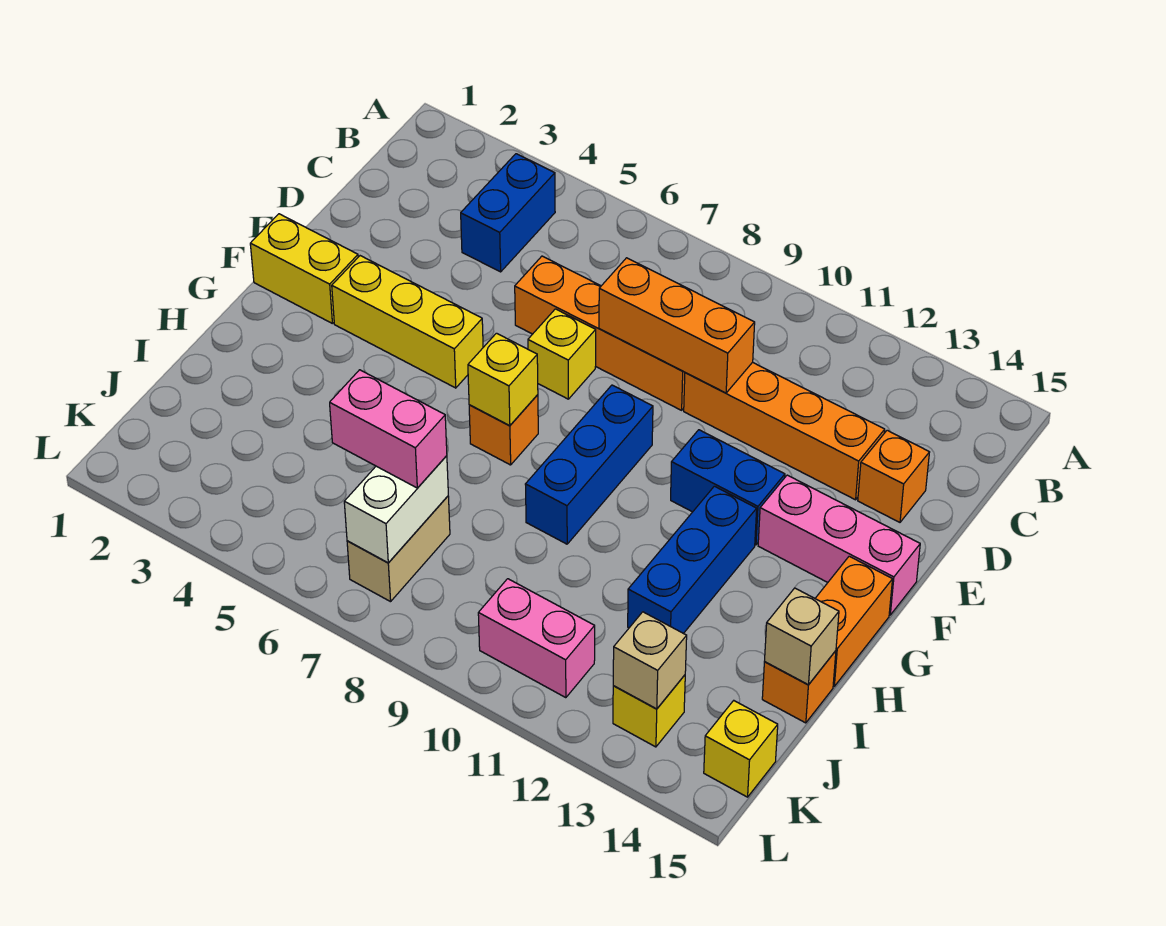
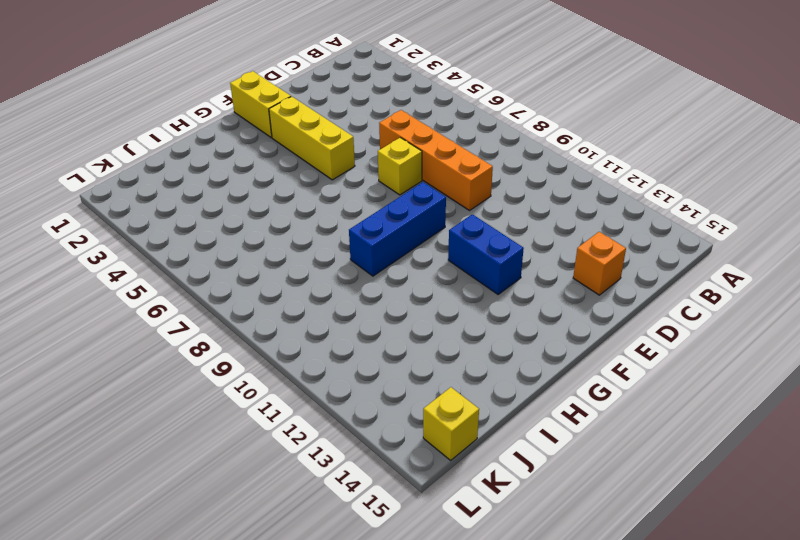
none -> blue 1x2 brick [461,154,555,272]
none -> orange 1x4 brick [684,362,885,500]
none -> pink 1x3 brick [758,475,920,615]

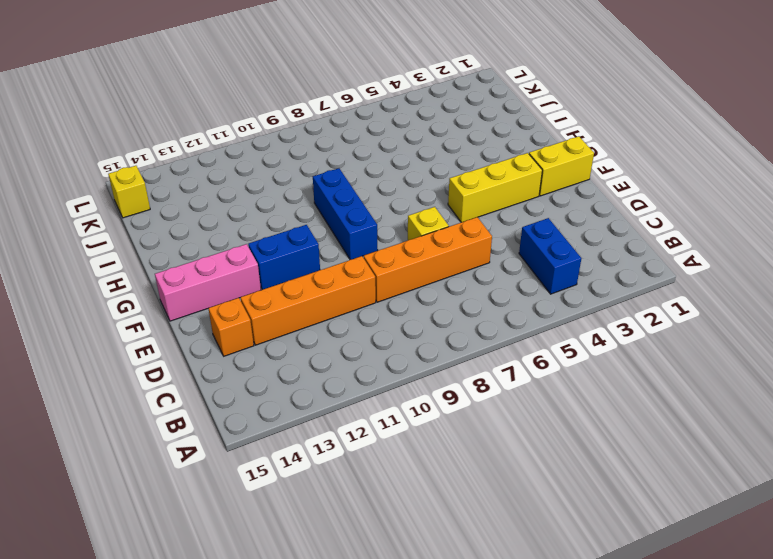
none -> orange 1x1 brick [469,395,538,465]
none -> blue 1x3 brick [628,486,757,634]
none -> orange 1x2 brick [815,556,893,686]

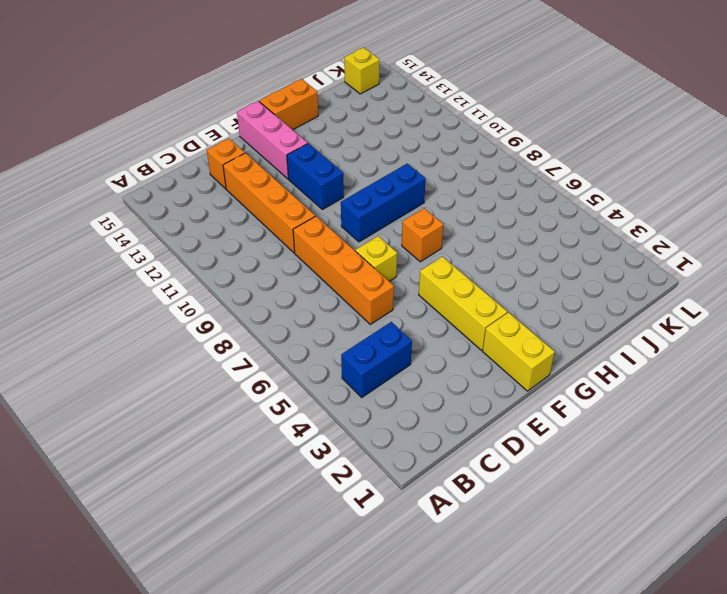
none -> blue 1x3 brick [628,486,757,634]
none -> orange 1x1 brick [762,651,836,723]
none -> tan 1x2 brick [347,496,450,602]

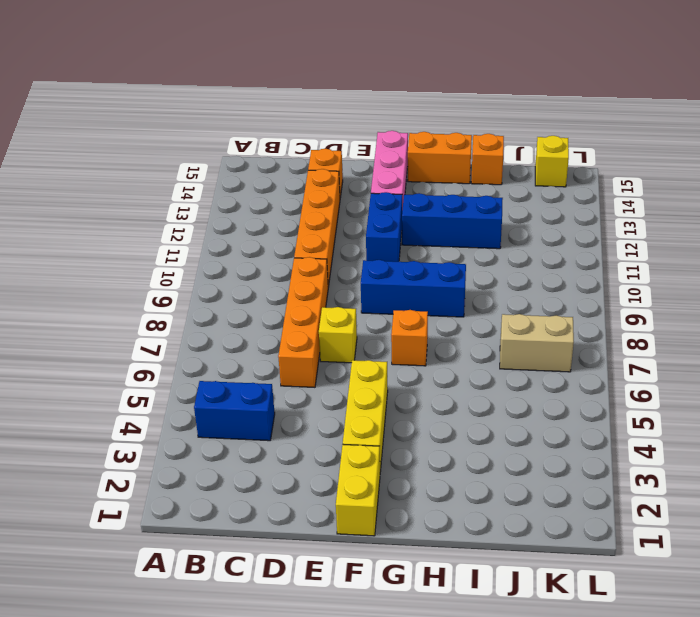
none -> pink 1x2 brick [478,579,595,698]
none -> yellow 1x1 brick [613,675,685,747]
none -> orange 1x3 brick [599,258,755,393]

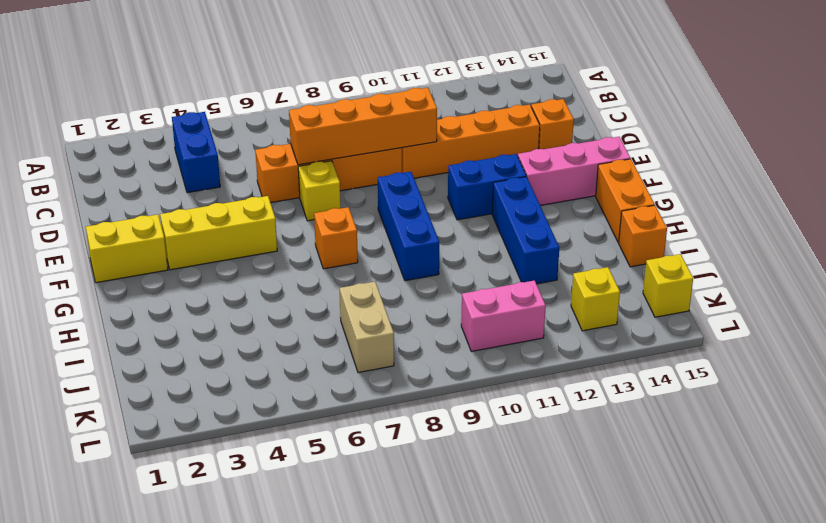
orange 1x4 brick [289,88,437,165] -> orange 1x3 brick [599,258,755,393]
none -> yellow 1x1 brick [468,333,538,426]
none -> tan 1x1 brick [765,588,839,685]
none -> white 1x2 brick [344,456,448,563]

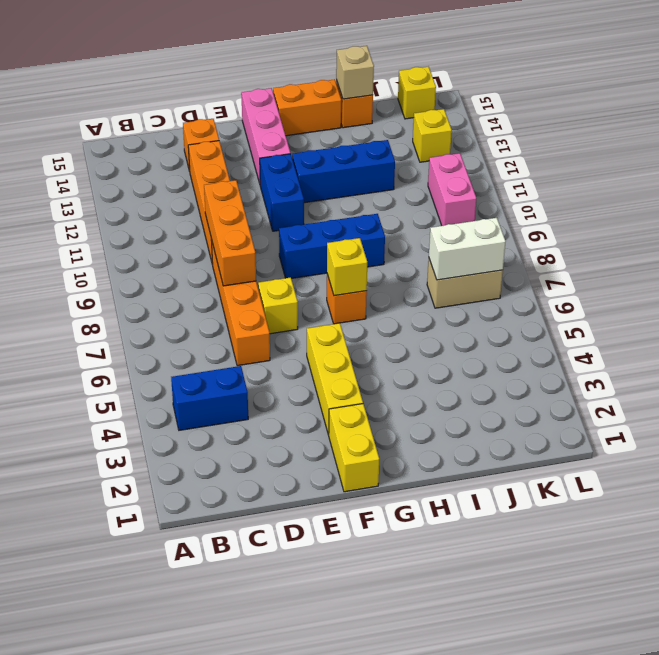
none -> tan 1x1 brick [613,612,687,709]
none -> pink 1x2 brick [330,370,447,488]

